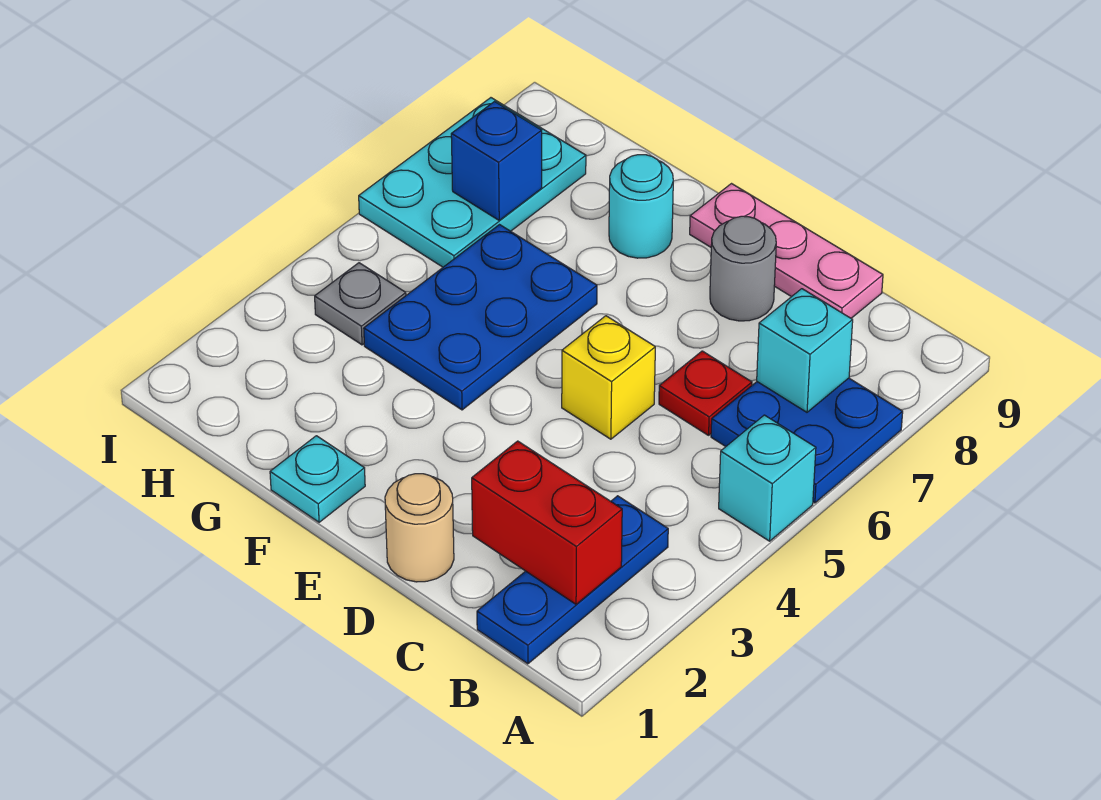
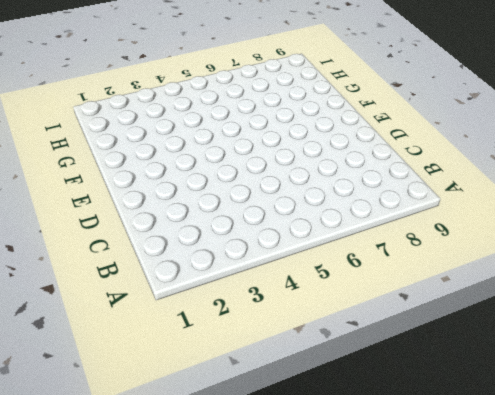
none -> cyan 1x1 brick [719,415,816,541]
none -> blue 2x2 plate [711,378,903,503]
none -> blue 1x3 plate [477,496,668,664]

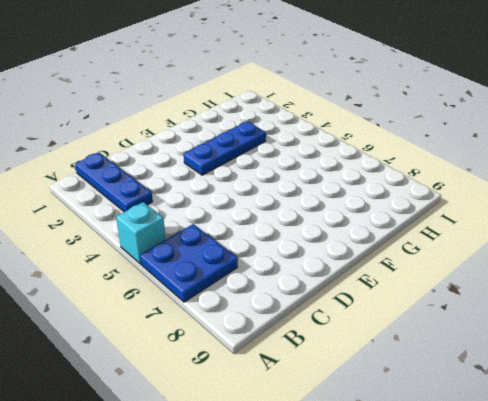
blue 1x3 plate [184,122,266,175] -> none
none -> red 1x1 plate [659,351,752,435]
none -> pink 1x3 plate [690,184,883,318]
none -> tan 1x1 round brick [385,474,454,582]

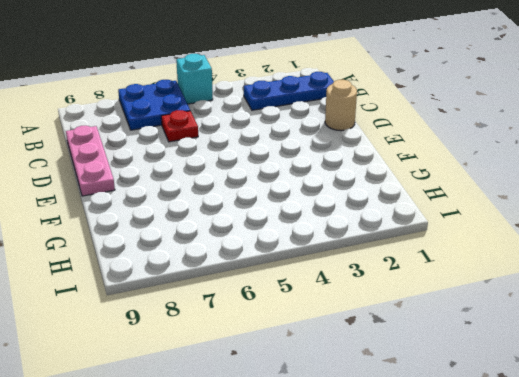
none -> yellow 1x1 brick [562,316,655,439]
none -> grey 1x1 round brick [710,216,776,321]
none -> cyan 1x1 plate [270,436,365,522]

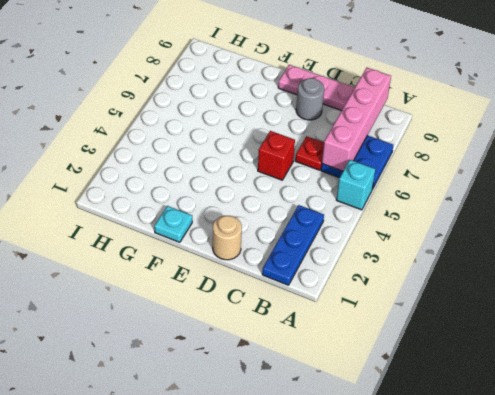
pink 1x4 brick [322,68,391,171] -> cyan 1x1 brick [757,289,853,412]
red 1x1 brick [258,131,295,180] -> yellow 1x1 brick [562,316,655,439]
none -> blue 2x3 plate [364,225,597,410]
none -> cyan 1x1 round brick [609,155,673,258]
none -> grey 1x1 plate [315,263,406,345]

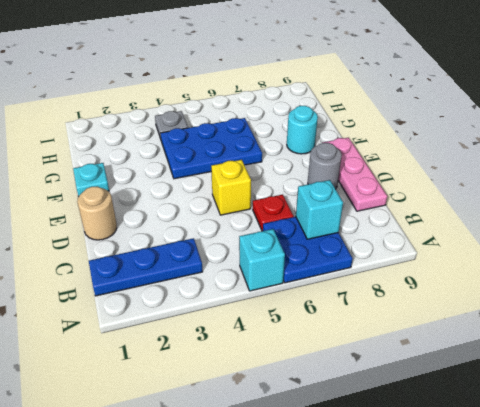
none -> cyan 2x3 plate [359,98,586,267]
none -> red 1x2 brick [472,441,622,604]
none -> blue 1x1 brick [451,102,542,220]

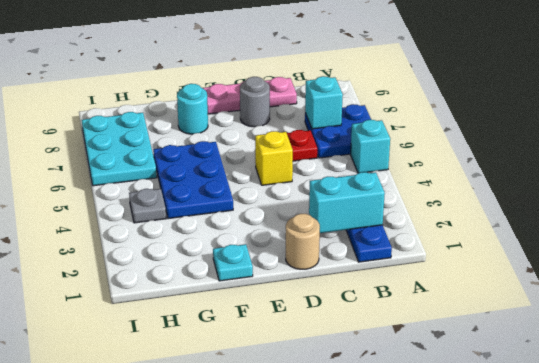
cyan 1x2 brick [309,172,385,233] -> red 1x2 brick [472,441,622,604]
none -> blue 1x1 brick [451,102,542,220]

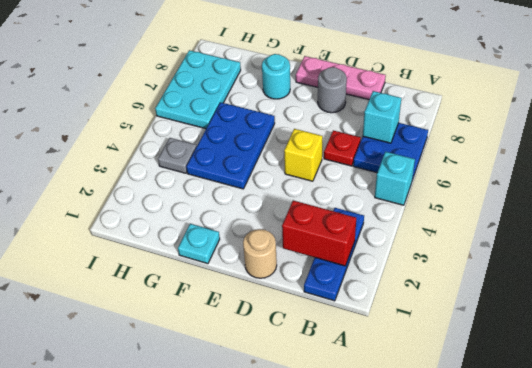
none -> blue 1x1 brick [451,102,542,220]

